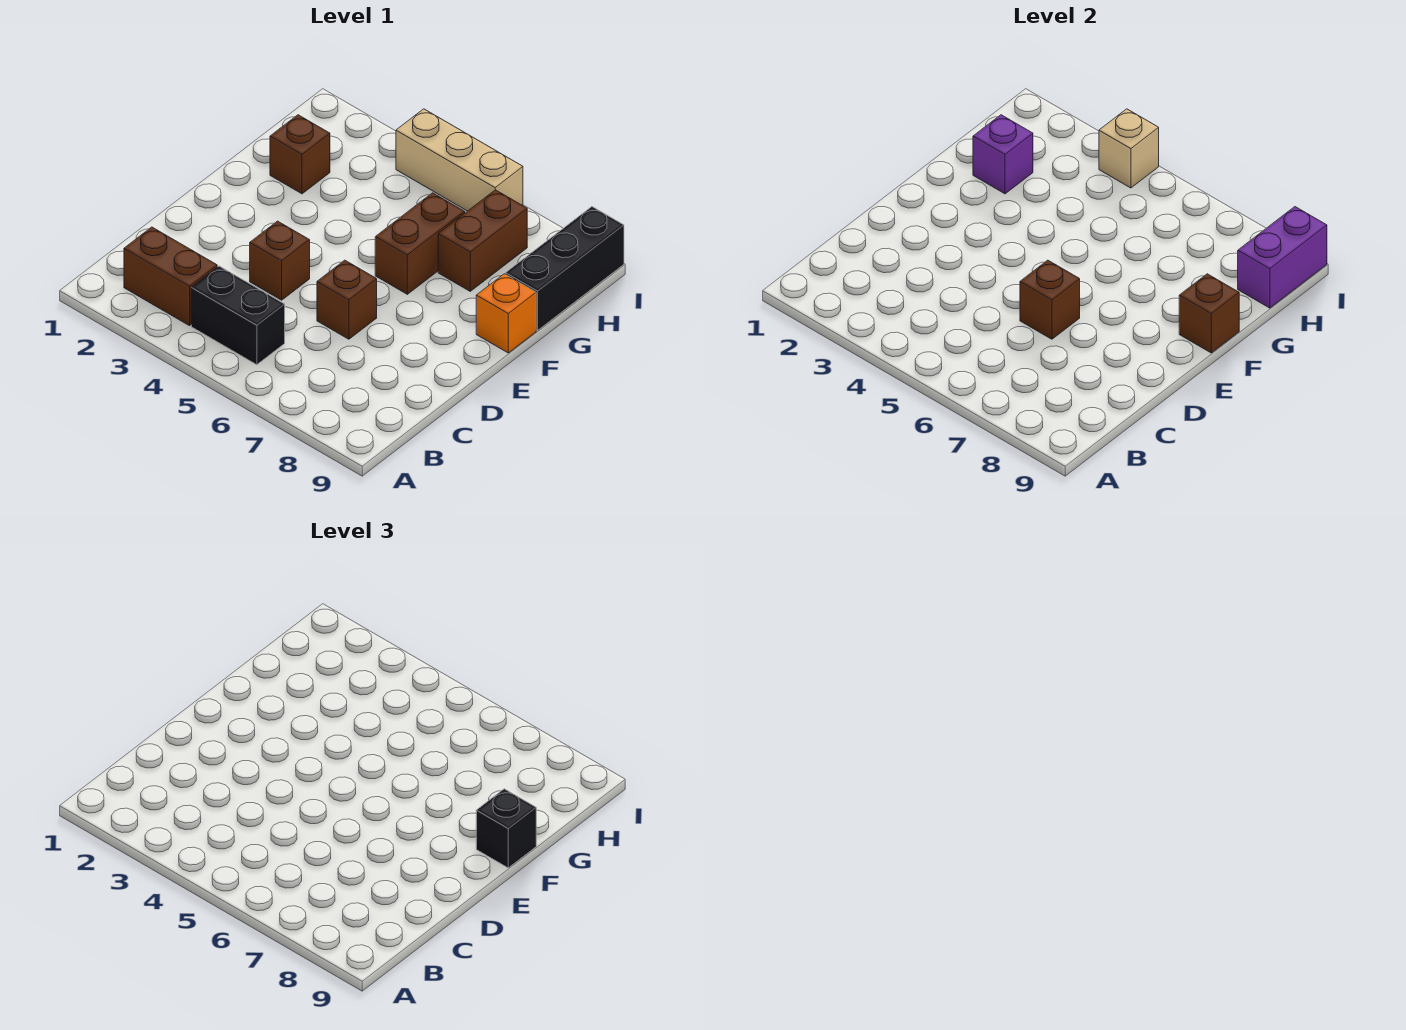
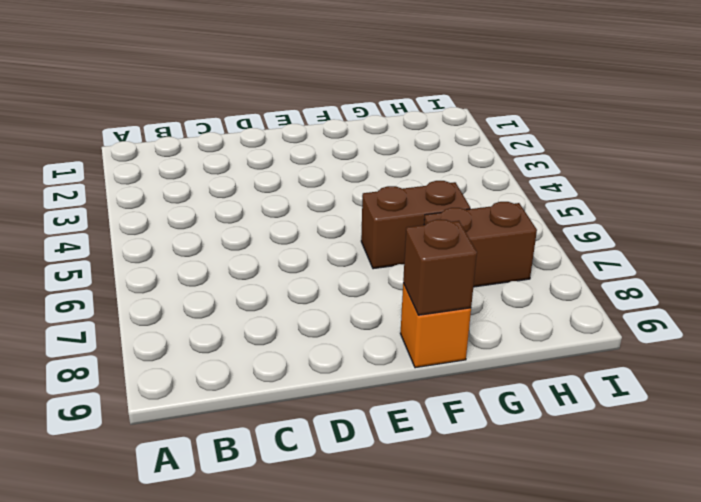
none -> brown 1x2 brick [124,227,217,326]
none -> black 1x2 brick [191,266,285,365]
none -> brown 1x1 brick [250,221,310,300]

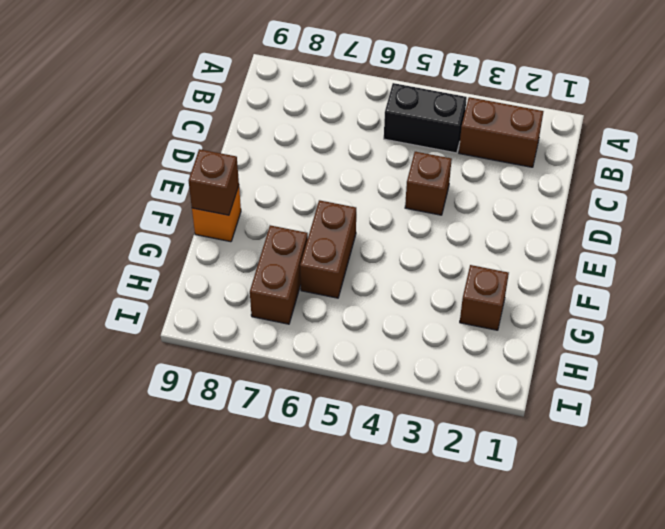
none -> brown 1x1 brick [317,260,377,339]
none -> black 1x3 brick [506,207,624,330]
none -> tan 1x3 brick [396,109,523,211]

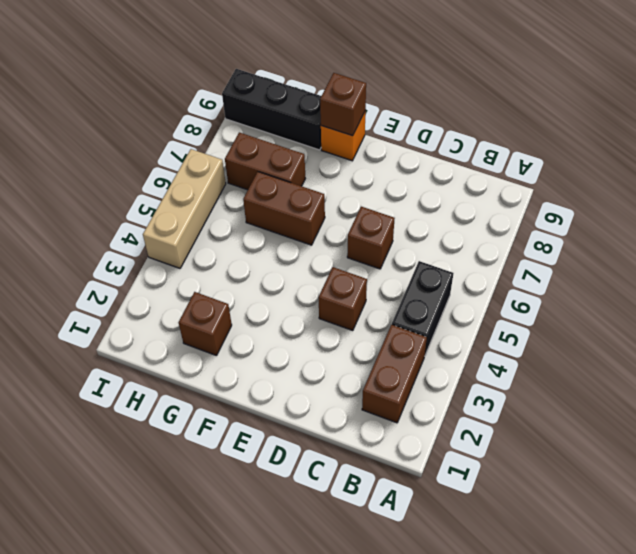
none -> brown 1x1 brick [1020,260,1080,339]
none -> purple 1x1 brick [973,115,1033,194]
none -> purple 1x2 brick [1238,207,1327,308]

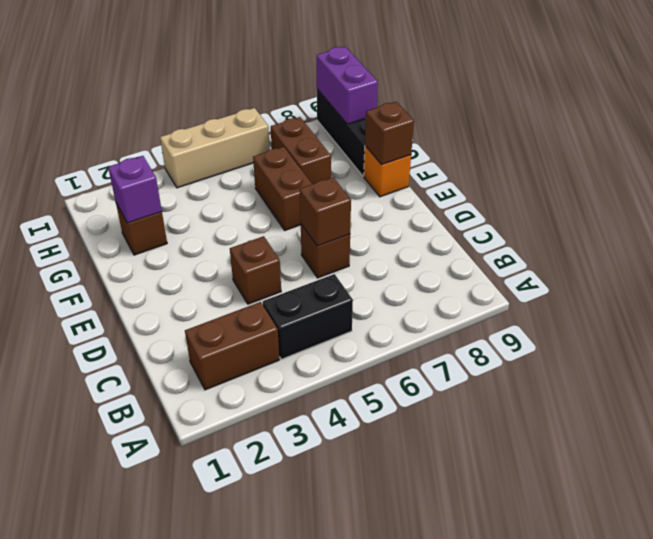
none -> tan 1x1 brick [1099,109,1159,188]
none -> black 1x1 brick [476,789,536,868]

